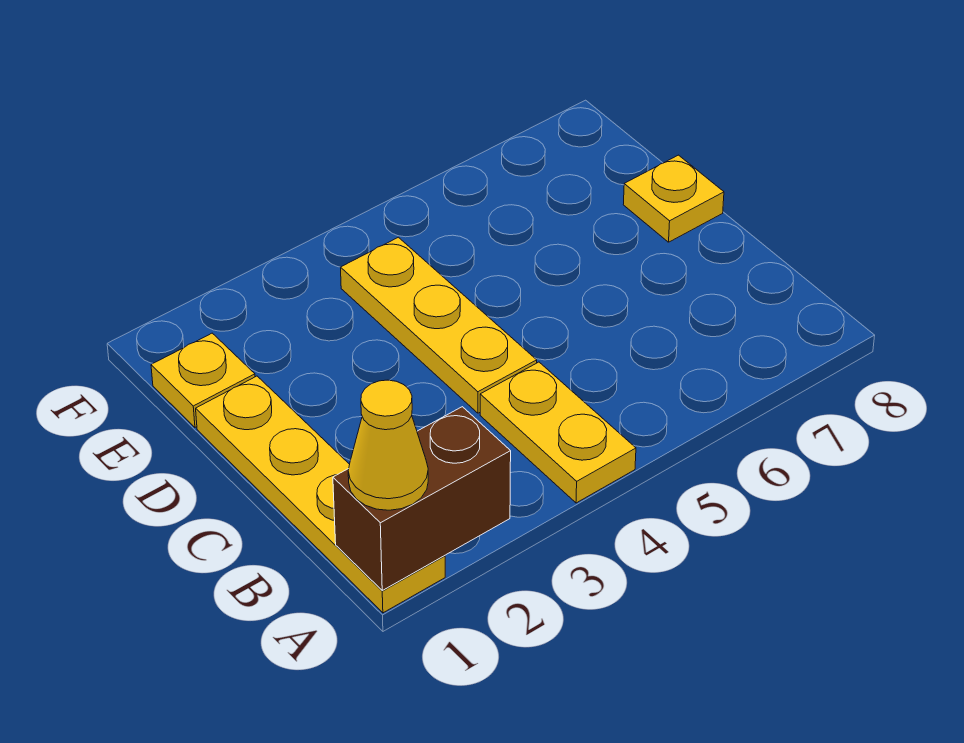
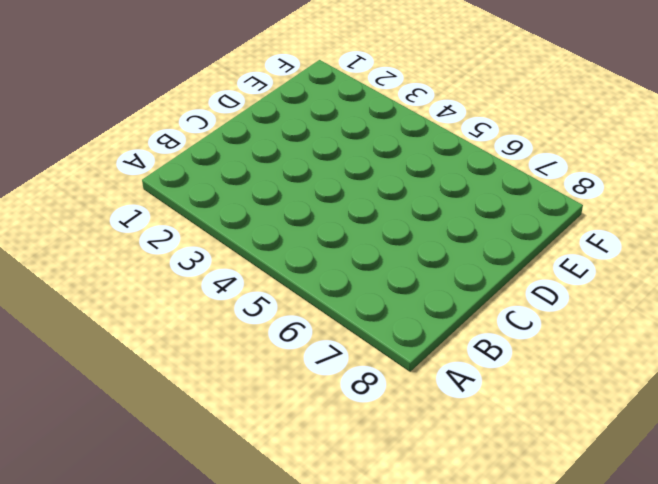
none -> yellow 1x4 plate [196,376,445,613]
none -> yellow 1x2 plate [480,362,636,503]

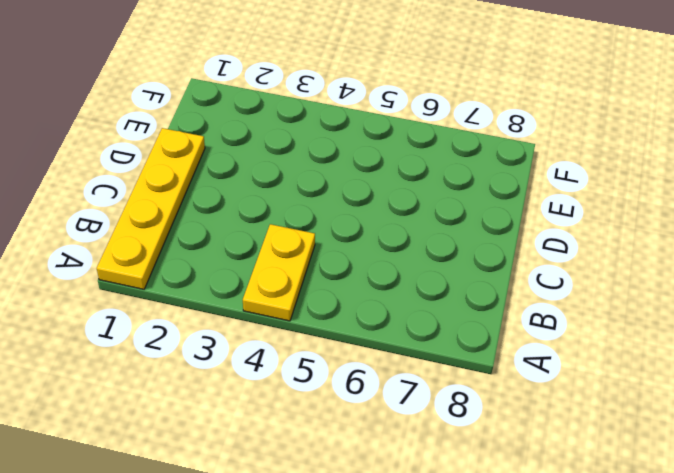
none -> yellow 1x3 plate [340,237,537,413]
none -> yellow 1x1 plate [623,155,724,242]

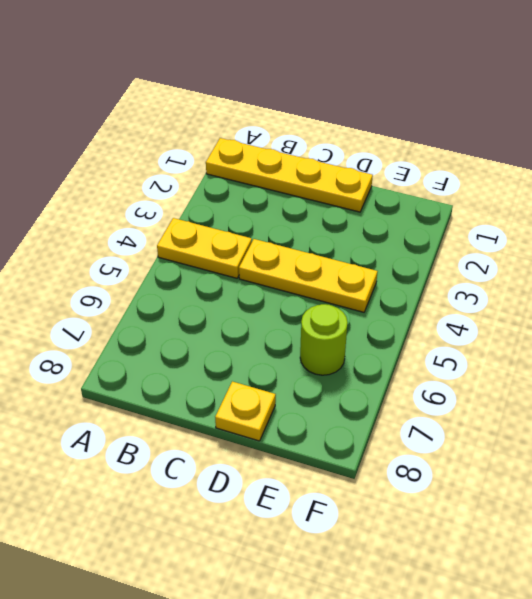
lime 1x1 round brick [300,304,348,375] -> none
none -> yellow 1x1 plate [151,333,255,427]
none -> brown 1x2 brick [333,407,511,590]

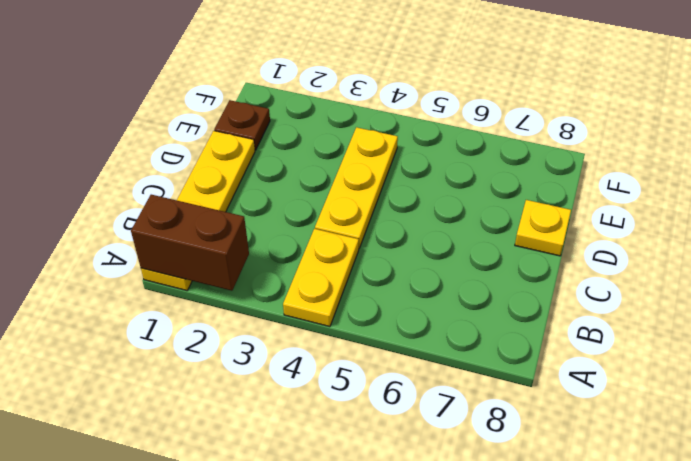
brown 1x1 plate [214,100,270,150] -> yellow 1x1 plate [151,333,255,427]
none -> yellow 1x1 cone [348,380,428,510]

